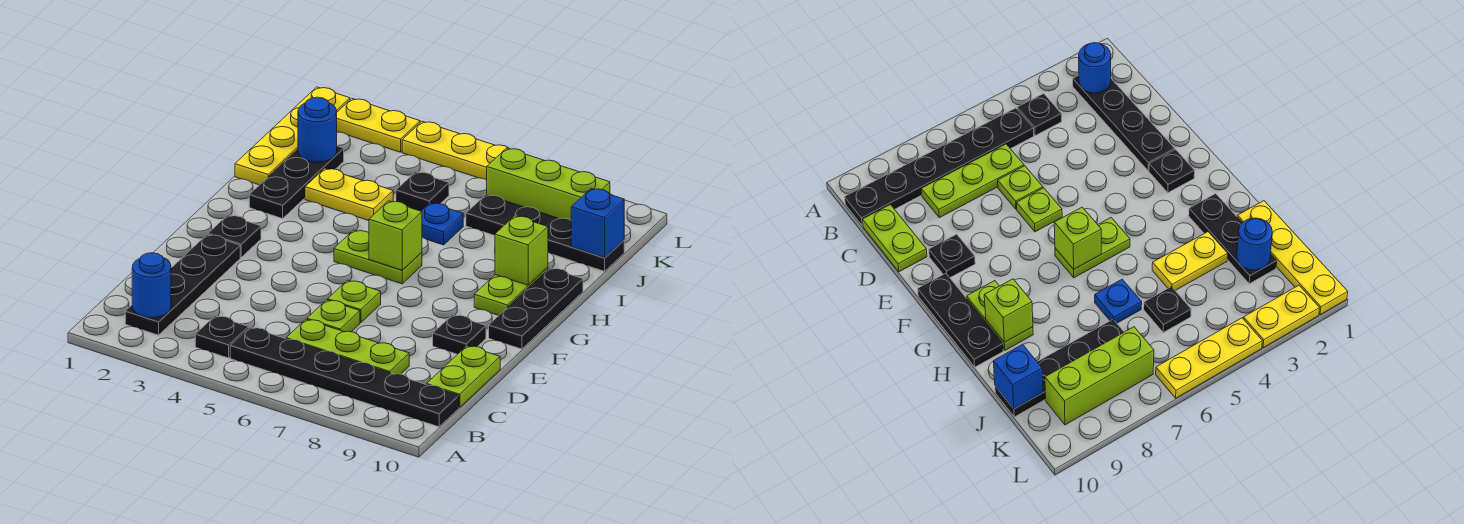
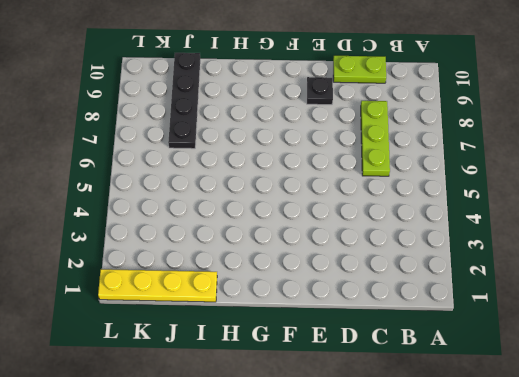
none -> black 1x4 plate [125,235,240,335]
none -> black 1x1 plate [195,316,248,358]
none -> black 1x6 plate [230,327,459,427]

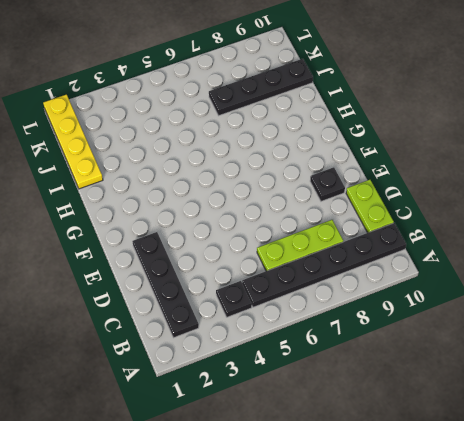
none -> lime 1x1 plate [307,300,360,332]
none -> lime 1x1 plate [328,280,381,323]
none -> black 1x1 plate [208,215,261,257]

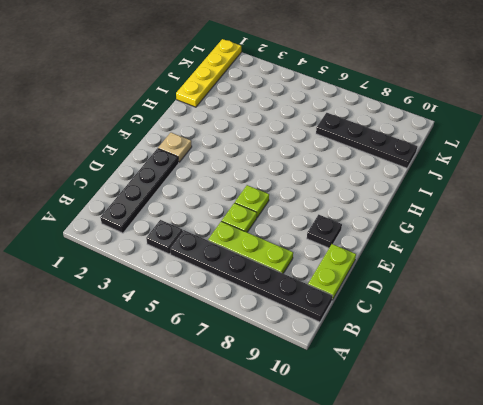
tan 1x1 plate [158,133,192,162] -> black 1x1 plate [208,215,261,257]
none -> black 1x3 plate [489,268,583,349]
none -> lime 1x2 plate [334,230,422,284]
none -> lime 1x2 plate [474,267,548,315]

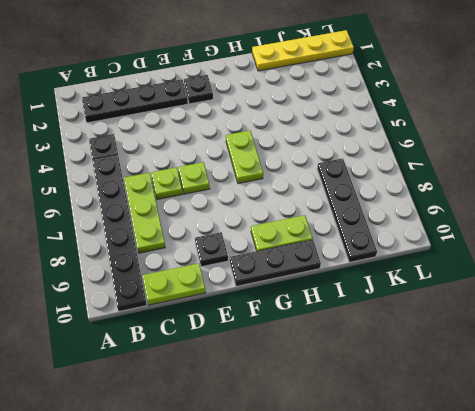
none -> black 1x3 plate [249,146,344,218]
none -> yellow 1x2 plate [305,168,393,221]
none -> blue 1x1 plate [422,203,463,245]

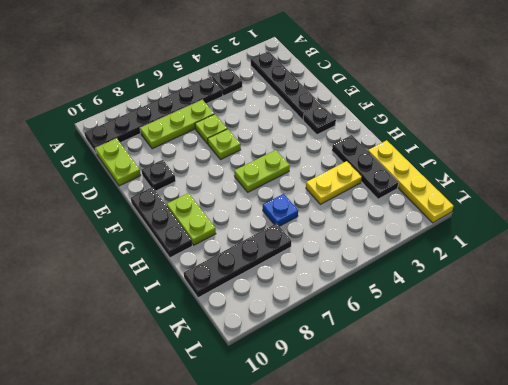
none -> black 1x1 plate [396,172,449,211]
none -> lime 1x3 brick [487,148,610,220]
none -> yellow 1x2 plate [337,99,420,152]

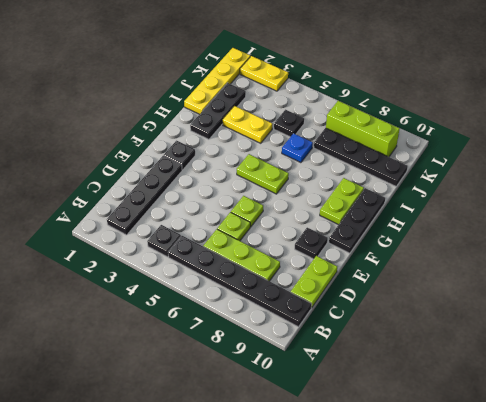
none -> yellow 1x3 plate [402,121,509,180]
none -> blue 1x1 round brick [132,253,171,318]
none -> lime 1x1 brick [369,201,422,270]

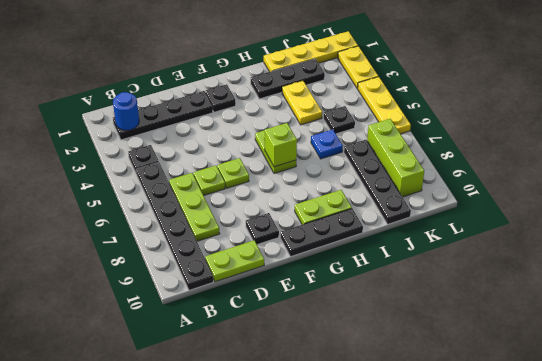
none -> lime 1x1 brick [495,216,548,285]
none -> blue 1x1 round brick [298,97,337,162]
none -> blue 1x1 brick [571,188,624,258]

